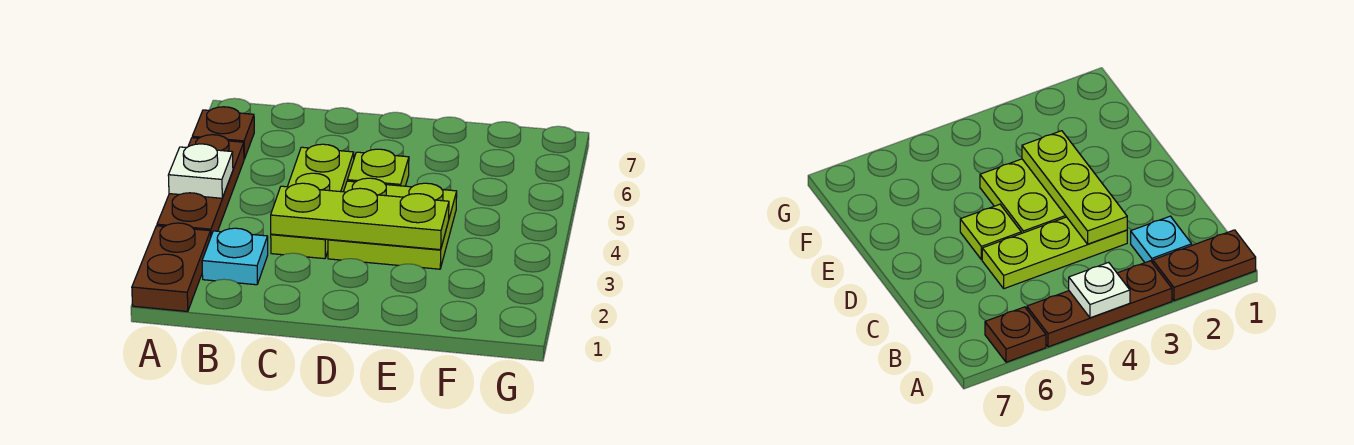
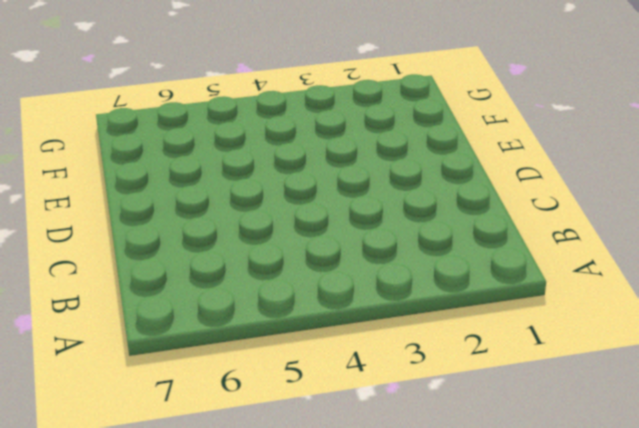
none -> brown 1x2 plate [132,223,211,312]
none -> brown 1x3 plate [157,135,244,235]

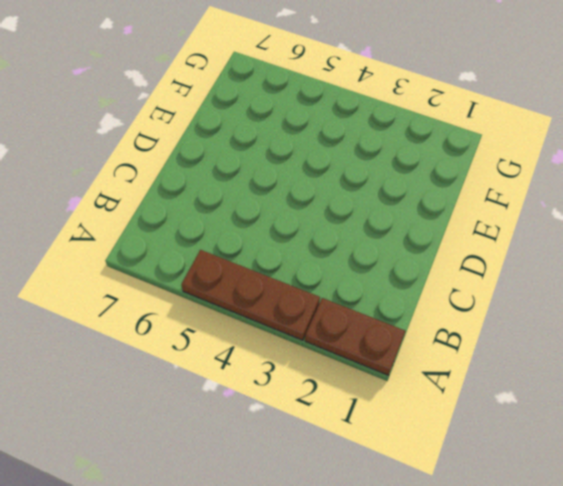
none -> brown 1x1 plate [192,107,254,159]
none -> cyan 1x1 plate [202,228,268,285]

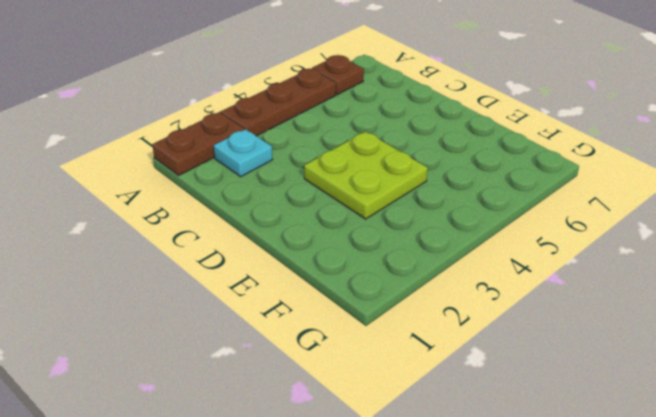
none -> lime 1x3 plate [271,144,354,259]
none -> lime 1x1 plate [347,149,409,186]

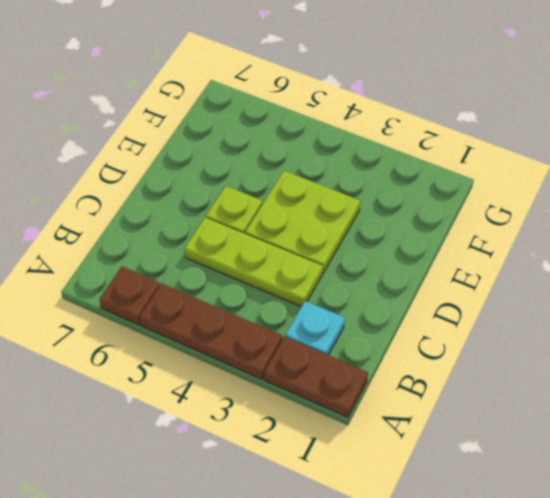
none -> white 1x1 plate [168,144,233,198]
none -> lime 1x3 plate [271,183,449,250]

